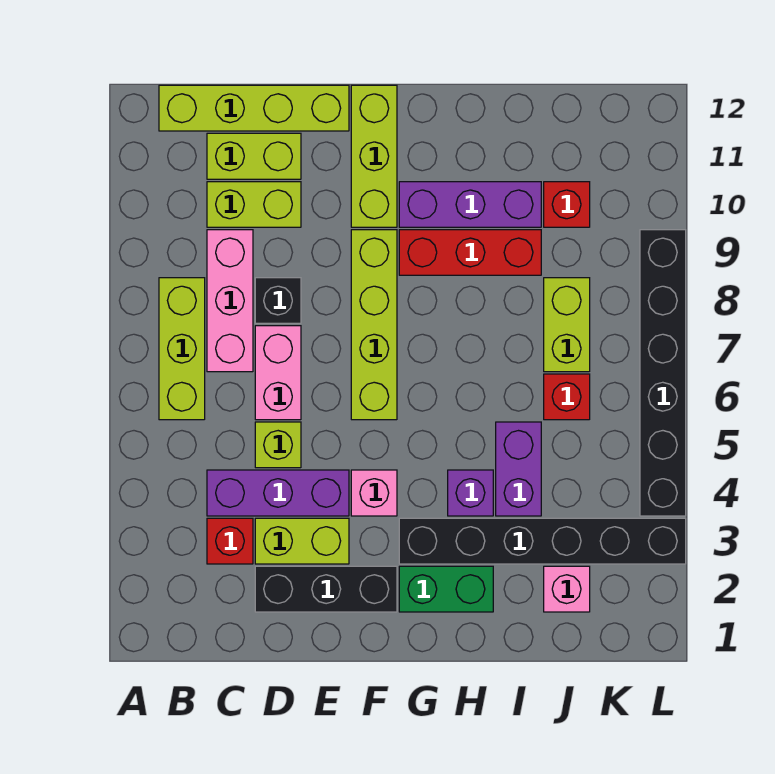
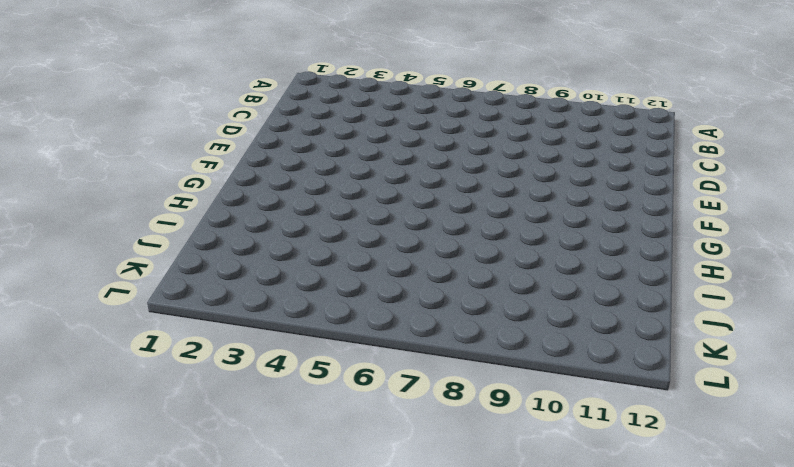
none -> lime 1x3 brick [159,278,205,420]
none -> lime 1x4 brick [159,85,349,131]
none -> red 1x1 brick [207,518,253,564]

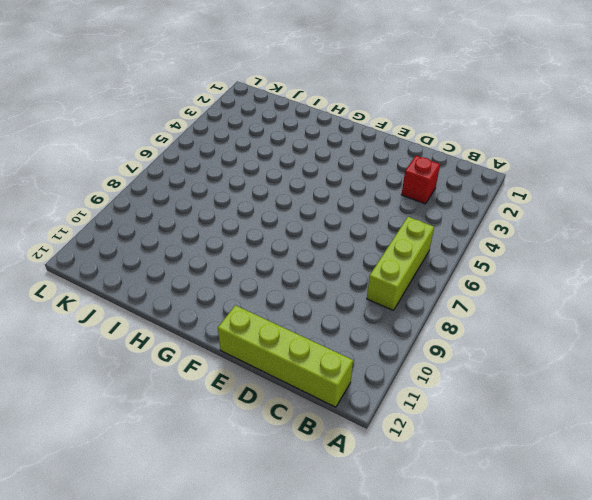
none -> purple 1x3 brick [207,470,349,516]
none -> pink 1x3 brick [207,230,253,372]
none -> lime 1x2 brick [207,182,301,227]

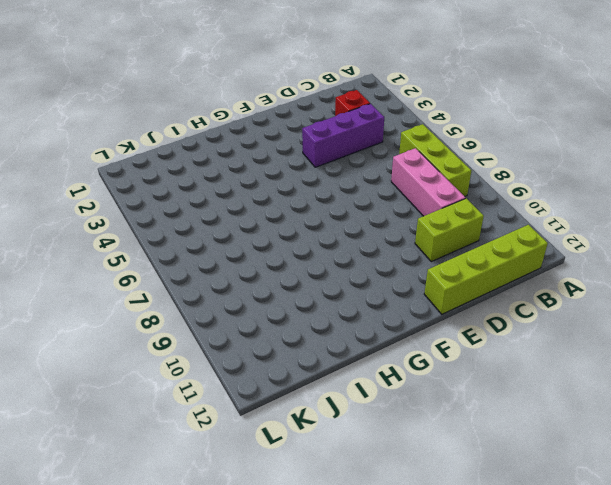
none -> lime 1x2 brick [207,133,301,179]
none -> black 1x3 brick [255,566,397,612]
none -> lime 1x2 brick [255,518,349,564]

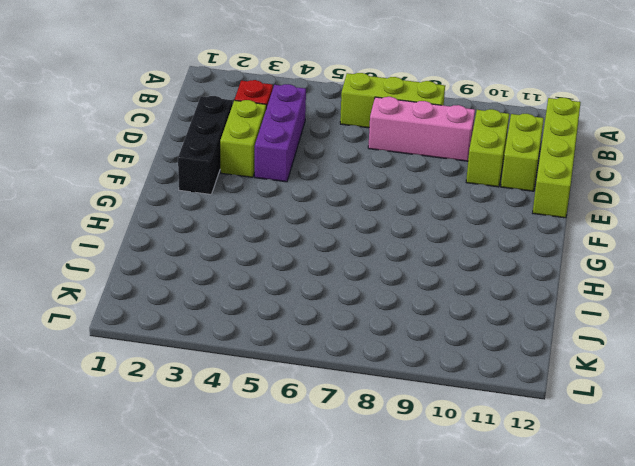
none -> lime 1x1 brick [255,422,301,468]
none -> pink 1x2 brick [255,326,301,420]
none -> black 1x1 brick [255,278,301,323]

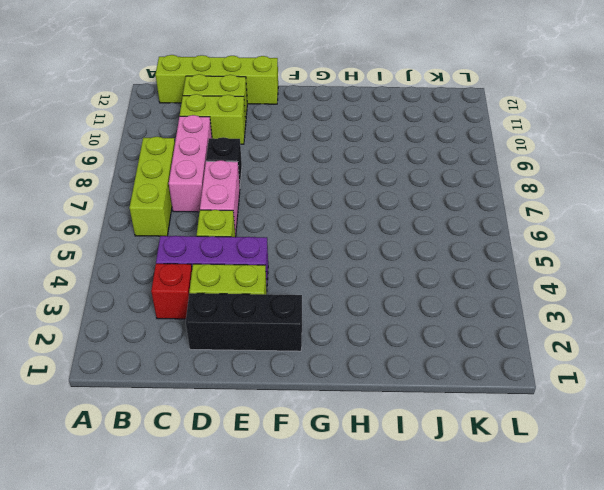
none -> pink 1x1 brick [351,470,397,516]
none -> lime 1x4 brick [351,230,397,420]
none -> lime 1x3 brick [351,85,397,227]

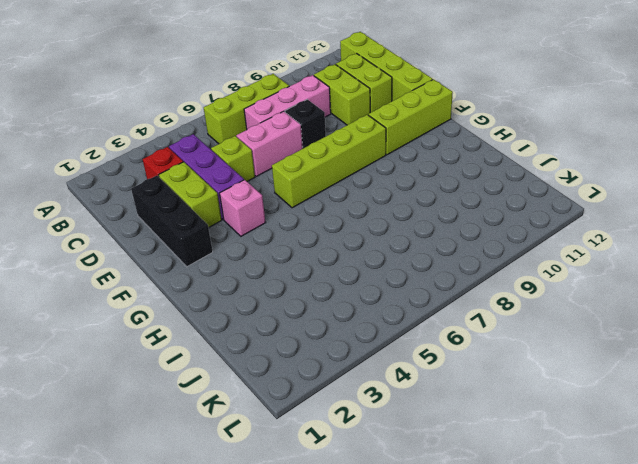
none -> green 1x2 brick [399,566,493,612]
none -> black 1x6 brick [399,518,686,564]
none -> red 1x3 brick [399,230,541,275]

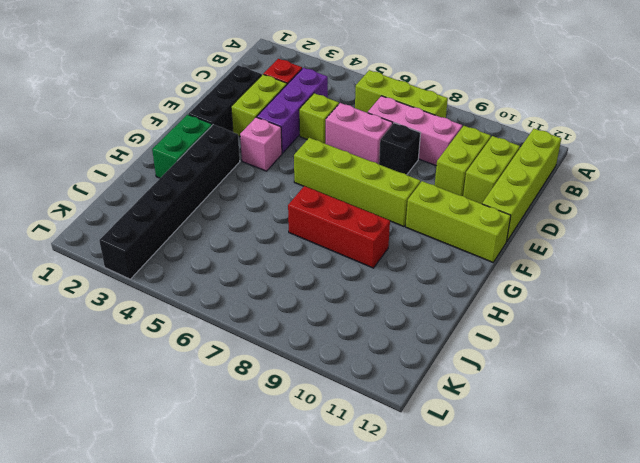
red 1x3 brick [288,186,390,268] -> red 1x3 brick turned to [399,230,541,275]
none -> purple 1x3 brick [399,182,541,227]
none -> purple 1x1 brick [448,470,493,516]
none -> purple 1x2 brick [496,422,541,516]

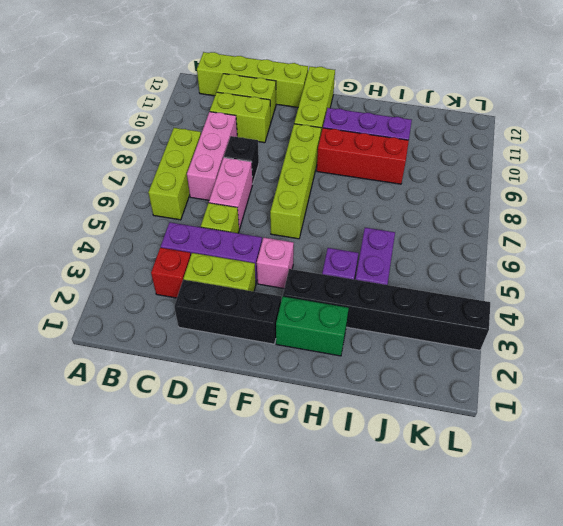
none -> pink 1x1 brick [544,566,590,612]
none -> red 1x1 brick [544,374,590,420]
none -> lime 1x2 brick [544,278,590,372]

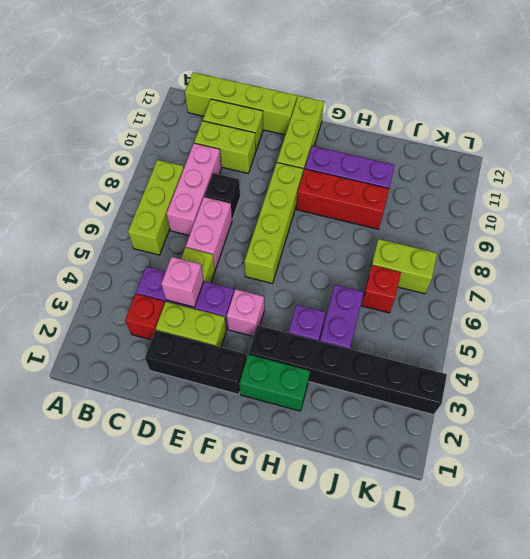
pink 1x1 brick [161,257,204,307] -> pink 1x1 brick moved to [544,566,590,612]
lime 1x2 brick [369,239,437,294] -> lime 1x2 brick turned to [544,278,590,372]
none -> red 1x1 brick [544,182,590,227]
none -> black 1x6 brick [640,230,686,516]

